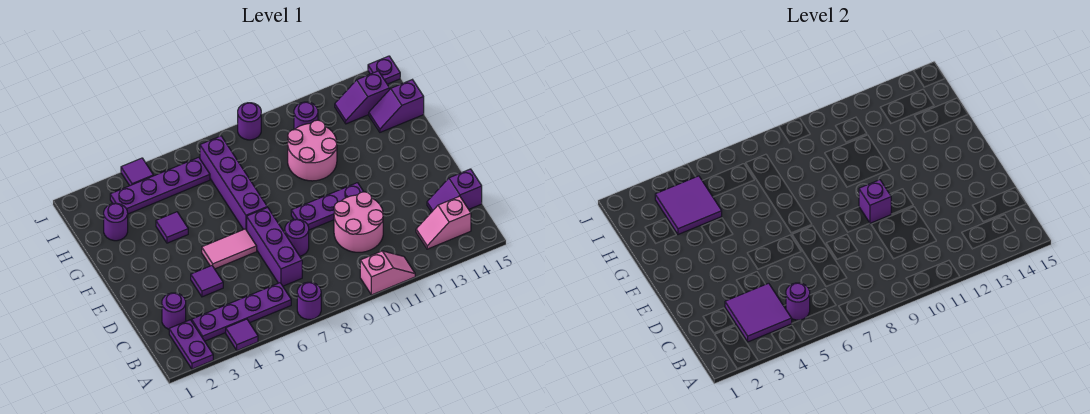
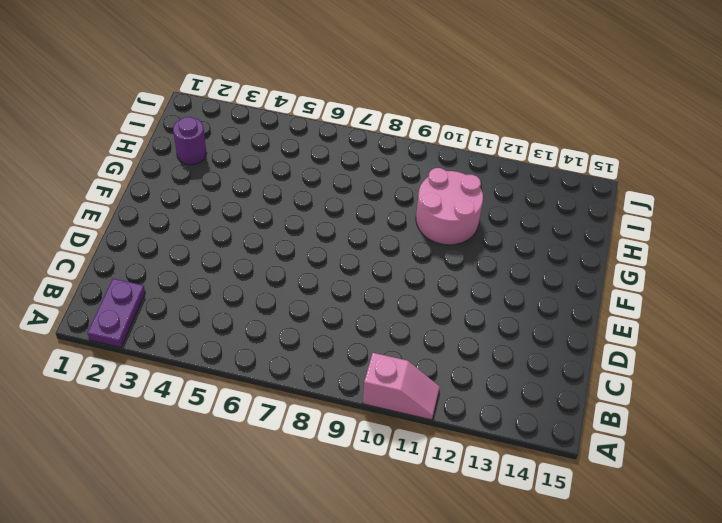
none -> purple 1x1 tile [226,319,258,350]
none -> purple 1x1 round brick [297,282,321,319]
none -> purple 1x4 plate [192,283,291,341]

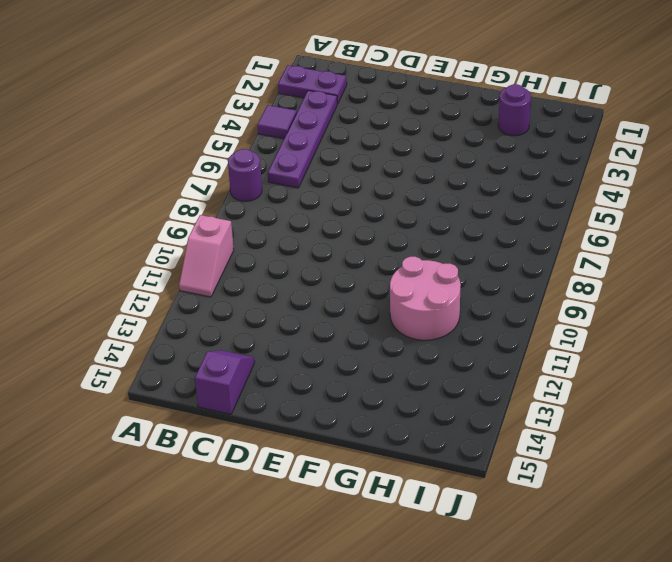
none -> pink 1x2 slope [416,196,471,249]
none -> purple 1x1 round brick [162,293,186,329]
none -> purple 1x3 brick [247,207,302,286]

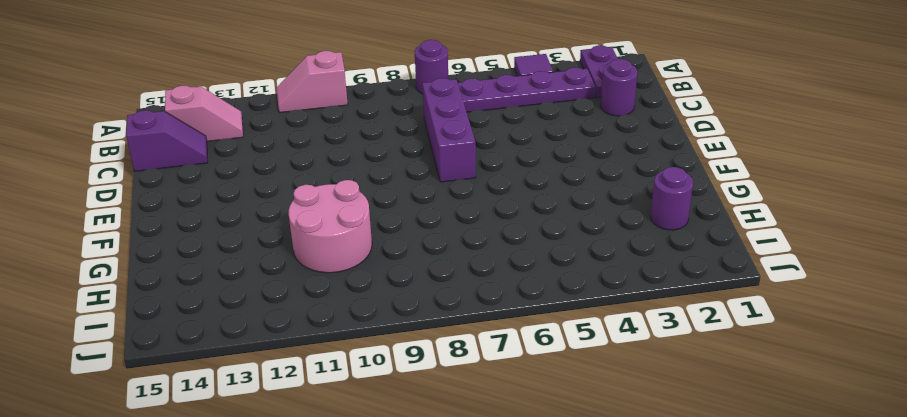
none -> pink 2x2 round brick [334,192,383,252]
none -> purple 1x1 tile [191,266,223,297]
none -> purple 1x1 round brick [285,219,309,256]

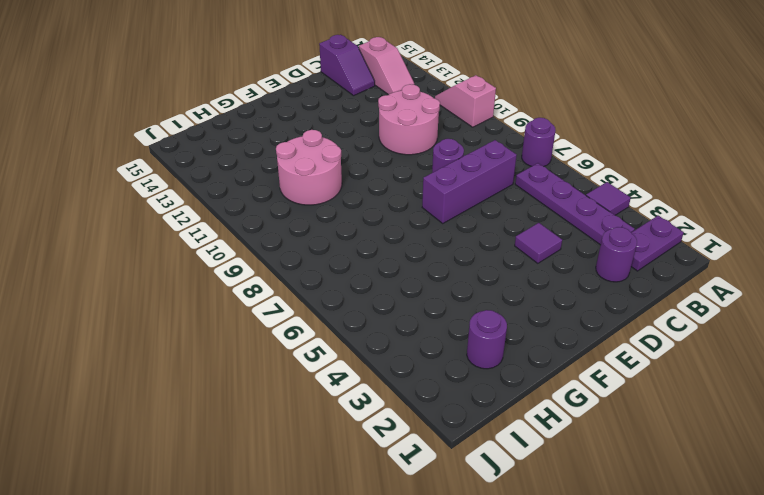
none -> pink 1x2 tile [202,229,257,269]
none -> purple 1x3 plate [291,183,364,230]
none -> purple 1x4 brick [200,136,267,230]

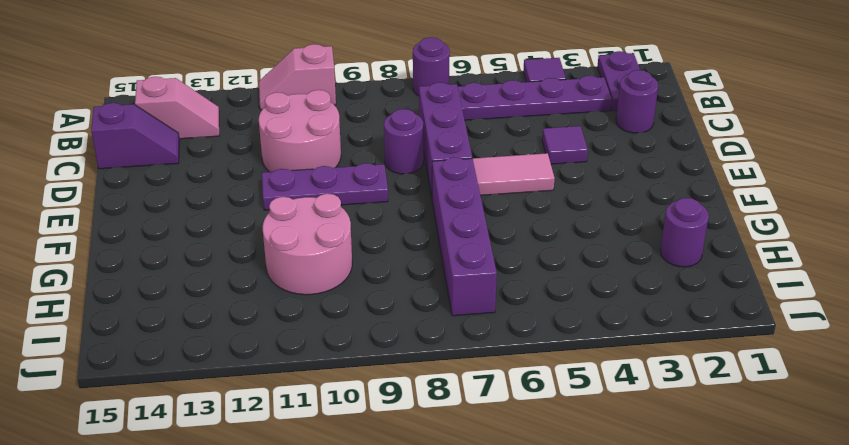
none -> purple 1x1 tile [156,212,188,243]
none -> purple 1x2 slope [369,80,424,132]
none -> purple 1x4 plate [110,157,210,214]

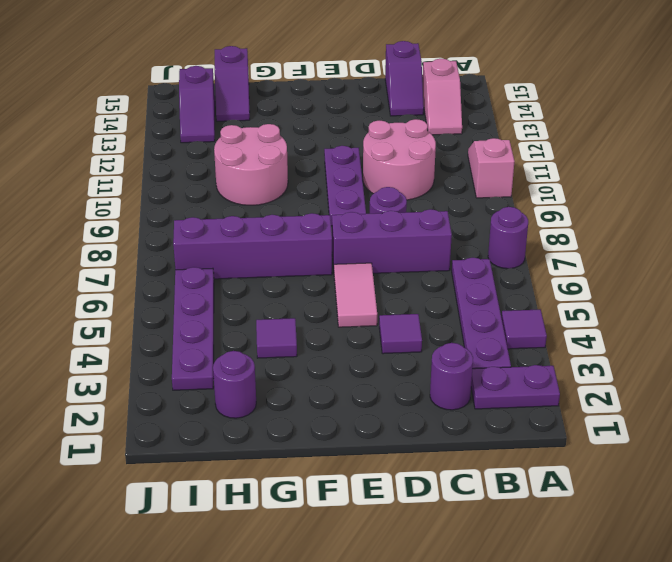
none -> purple 1x1 round brick [294,102,318,129]
none -> purple 1x1 tile [121,158,153,186]
none -> purple 1x1 round brick [238,103,261,140]

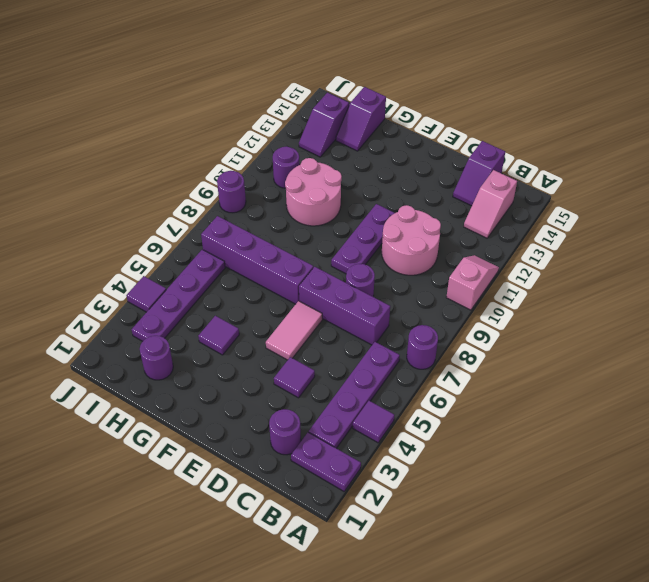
none -> purple 1x1 plate [368,56,400,84]
none -> purple 2x2 tile [725,283,792,342]
none -> purple 1x1 round brick [786,283,810,320]

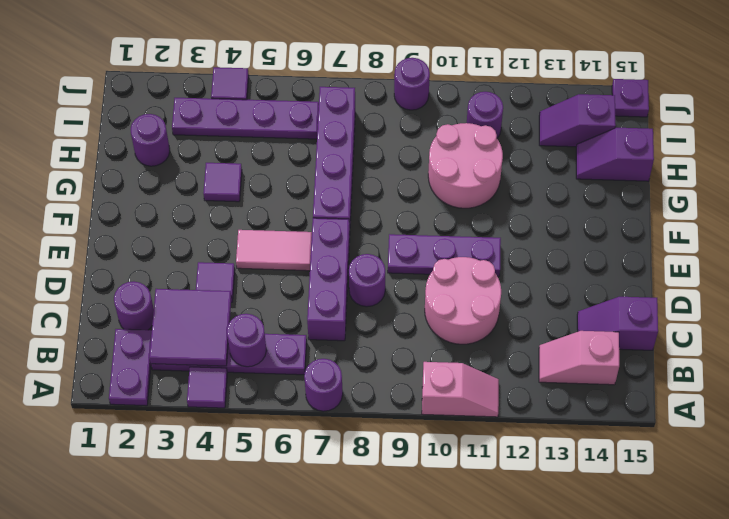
none -> purple 1x1 brick [859,180,891,223]
none -> purple 2x2 tile [655,176,722,235]

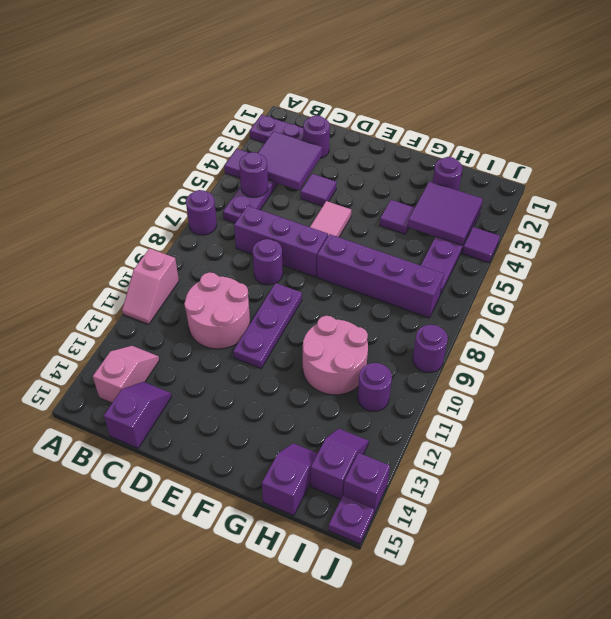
purple 1x1 brick [343,453,390,513] -> purple 1x1 brick moved to [859,180,891,223]

